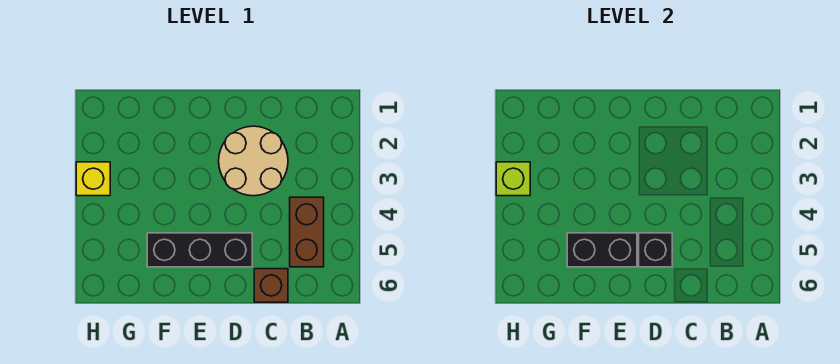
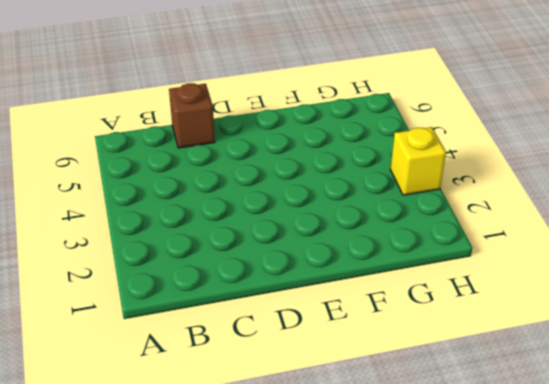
none -> brown 1x2 brick [290,197,324,267]
none -> tan 2x2 round brick [219,126,288,196]

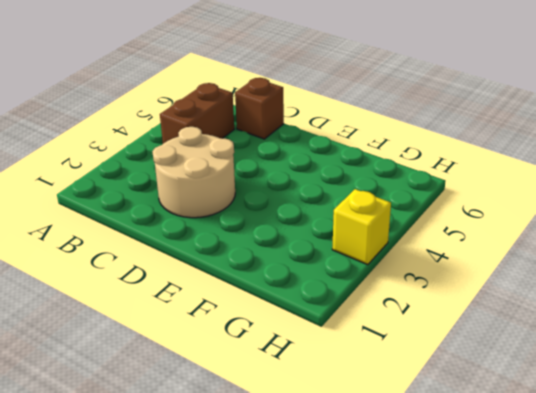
none -> black 1x3 brick [147,233,252,267]
none -> black 1x1 brick [639,233,672,267]

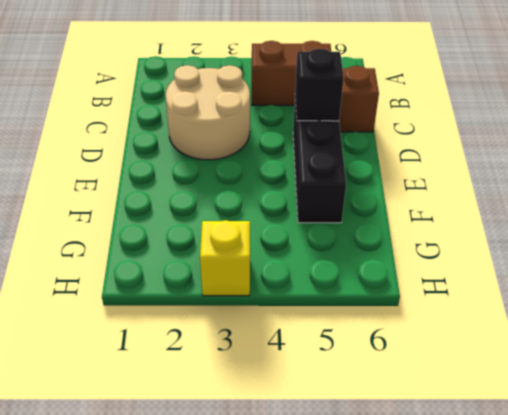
none -> black 1x2 brick [567,233,637,267]
none -> lime 1x1 brick [496,162,530,196]

